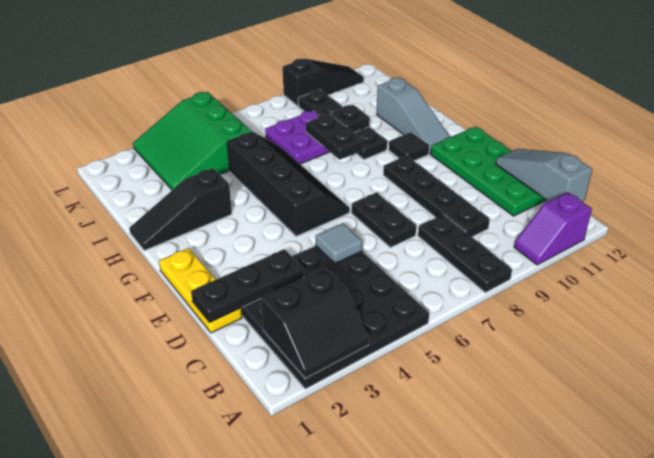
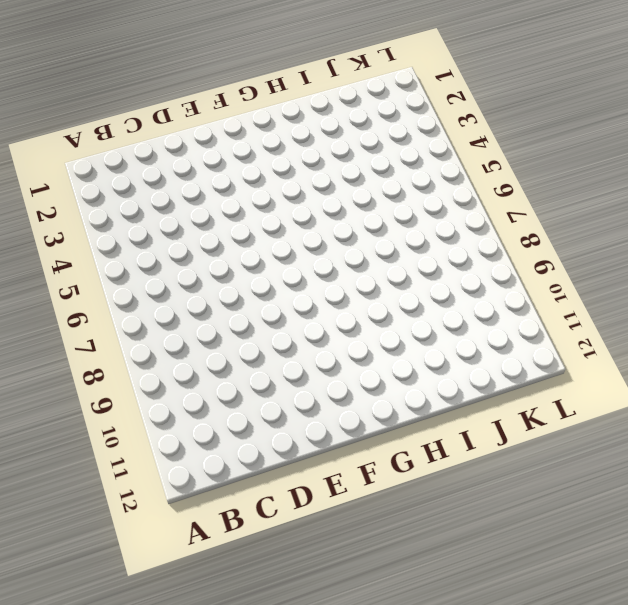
none -> black 4x4 plate [241,246,429,389]
none -> black 1x3 plate [418,215,512,293]
none -> purple 1x2 slope [514,192,592,265]

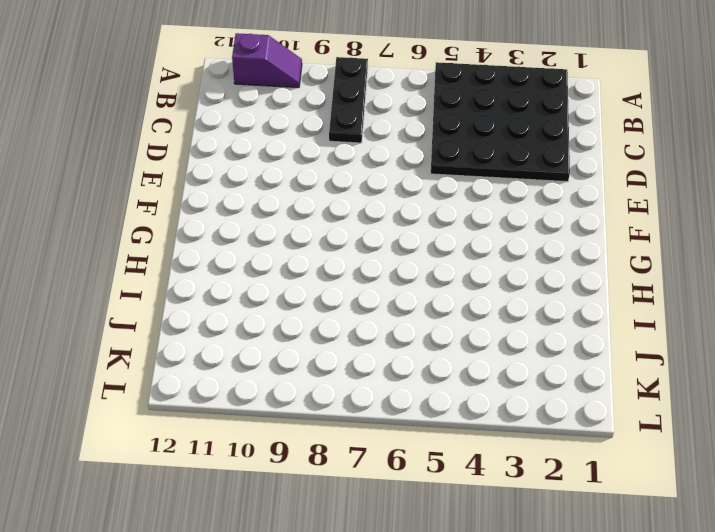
none -> black 1x4 plate [383,156,490,237]
none -> green 2x4 plate [431,127,546,216]
none -> yellow 1x3 plate [159,248,242,333]

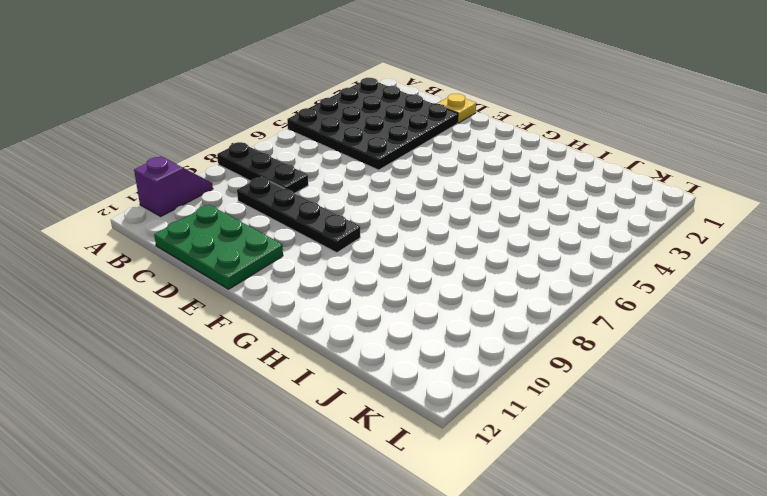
green 2x3 plate [154,205,283,289] -> green 2x4 plate [431,127,546,216]
yellow 1x1 plate [437,94,476,123] -> yellow 1x3 plate [159,248,242,333]
none -> black 1x2 plate [351,193,416,248]
none -> black 2x4 slope [227,132,349,236]
none -> black 1x1 tile [389,132,430,161]

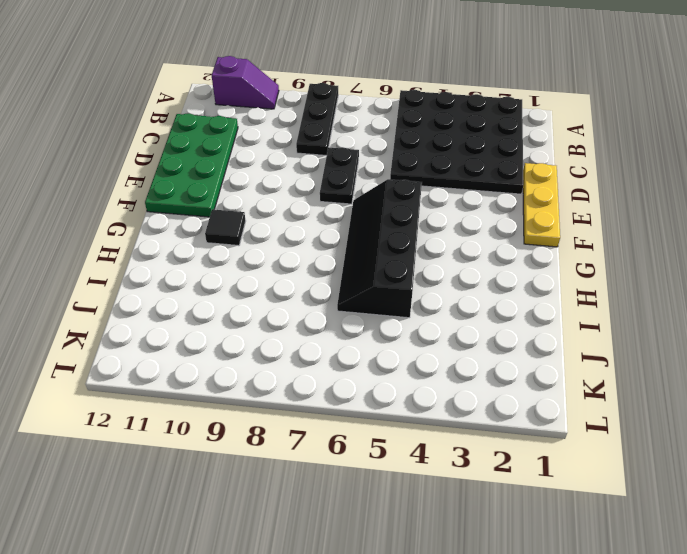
none -> black 1x4 plate [383,156,490,237]
none -> grey 1x3 slope [377,78,450,154]
none -> black 1x3 slope [129,168,232,250]

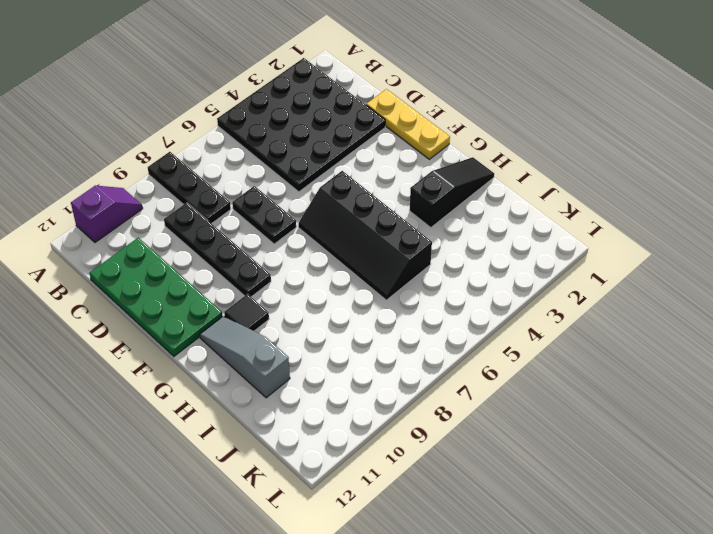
none -> black 1x4 plate [298,90,387,159]
none -> purple 2x2 plate [265,111,329,164]
none -> green 3x3 slope [133,92,252,190]

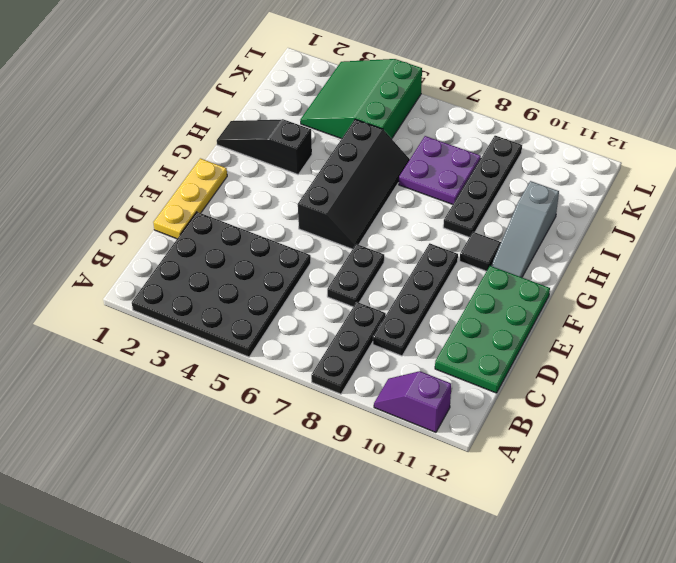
none -> black 1x3 slope [283,59,364,106]
none -> black 2x2 slope [261,268,369,379]
none -> grey 1x3 slope [496,149,592,201]

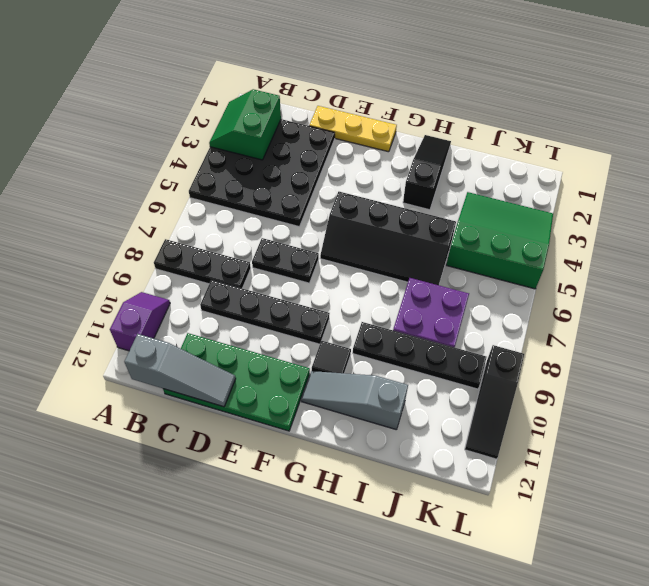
green 2x2 slope [209,89,281,160] -> black 2x2 slope [261,268,369,379]
none -> black 1x3 plate [191,249,304,322]
none -> grey 1x1 tile [316,223,362,263]
none -> black 1x2 plate [306,114,363,160]

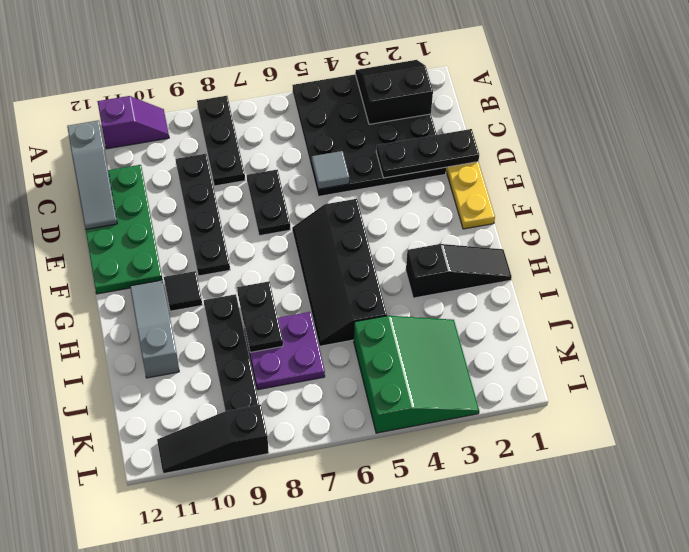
none -> black 1x1 plate [330,105,370,133]

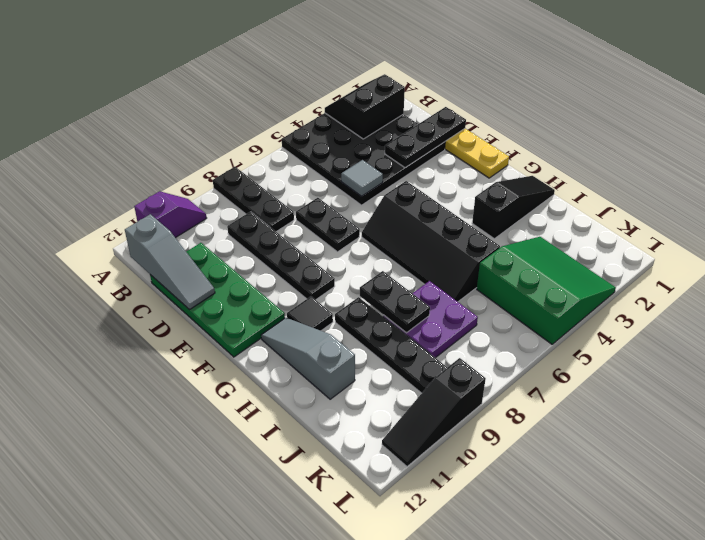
none -> black 1x1 plate [330,105,370,133]

